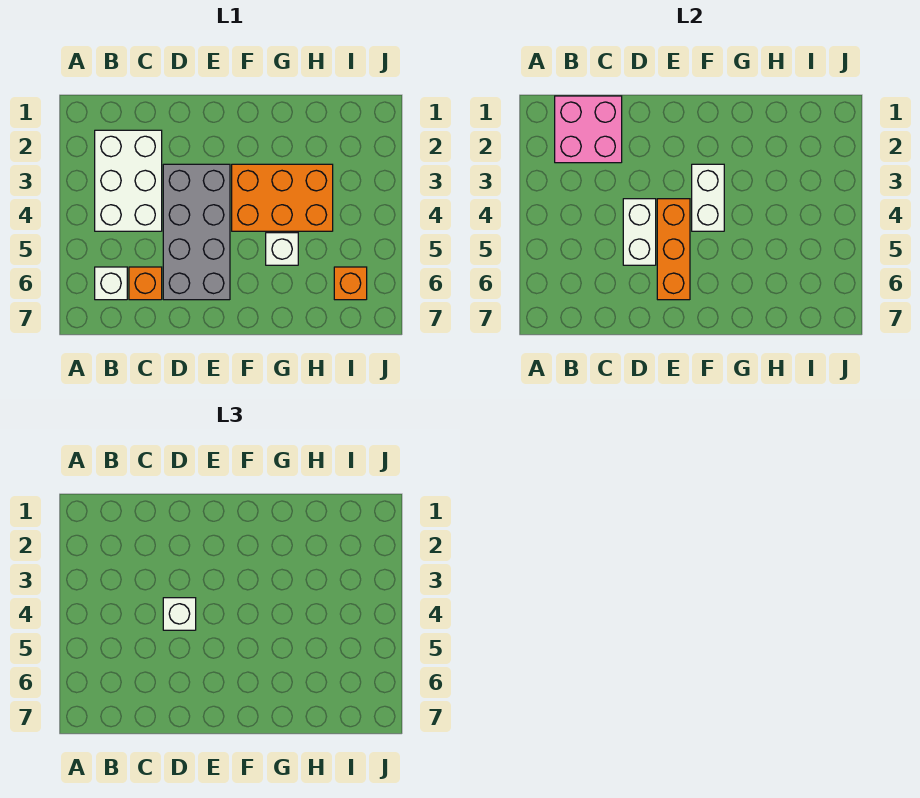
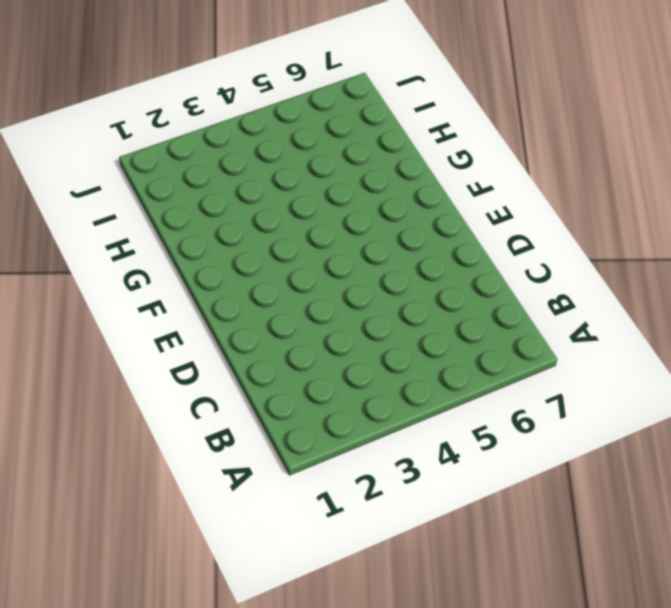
none -> white 2x3 brick [95,130,162,231]
none -> white 1x1 brick [95,267,127,300]
none -> orange 1x1 brick [129,267,162,300]

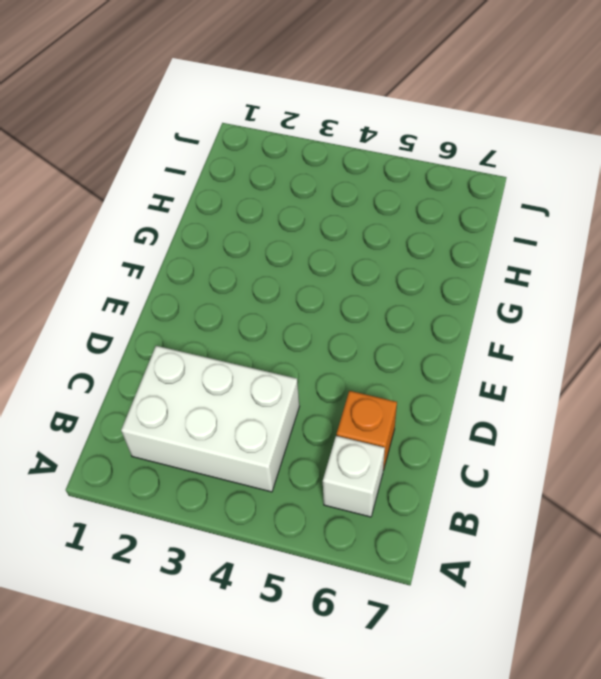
none -> grey 2x4 brick [163,164,230,300]
none -> orange 2x3 brick [232,164,333,231]
none -> white 1x1 brick [266,233,298,265]

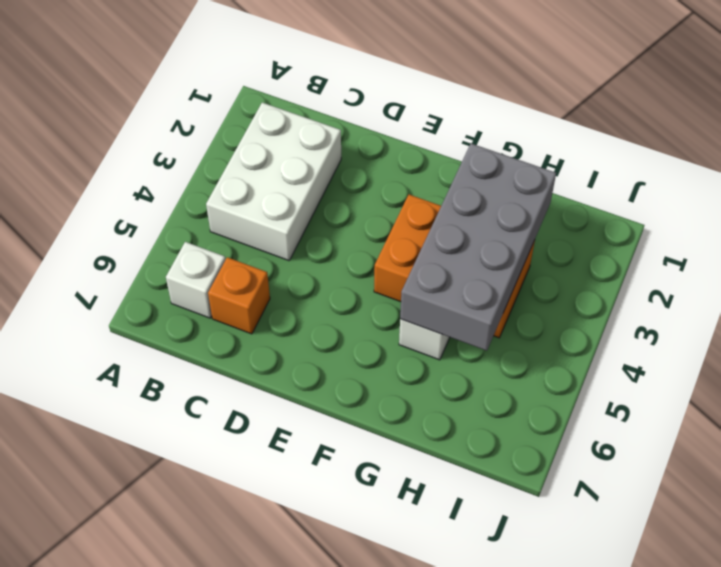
grey 2x4 brick [400,144,556,351] -> grey 2x4 brick moved to [163,164,230,300]
none -> orange 1x1 brick [334,267,367,300]
none -> pink 2x2 brick [555,96,622,163]
none -> white 1x2 brick [623,199,656,265]

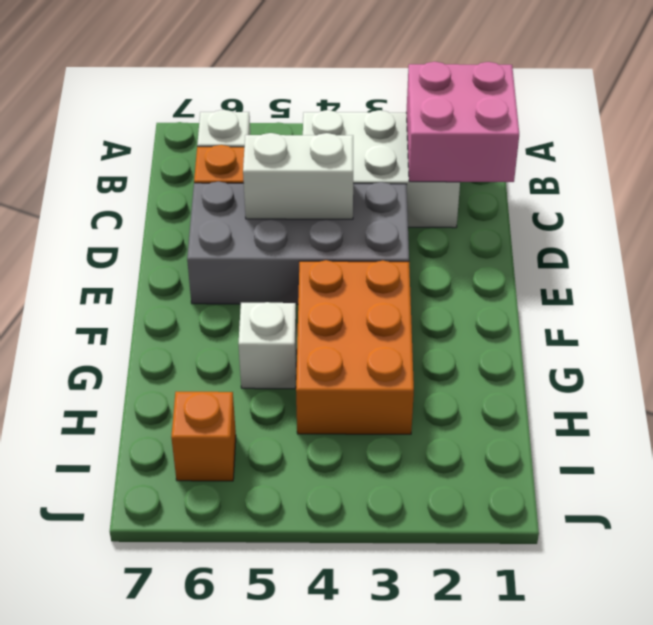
none -> orange 1x3 brick [657,199,690,300]
none -> white 1x2 brick [692,164,724,231]
none -> white 1x1 brick [163,598,196,630]

